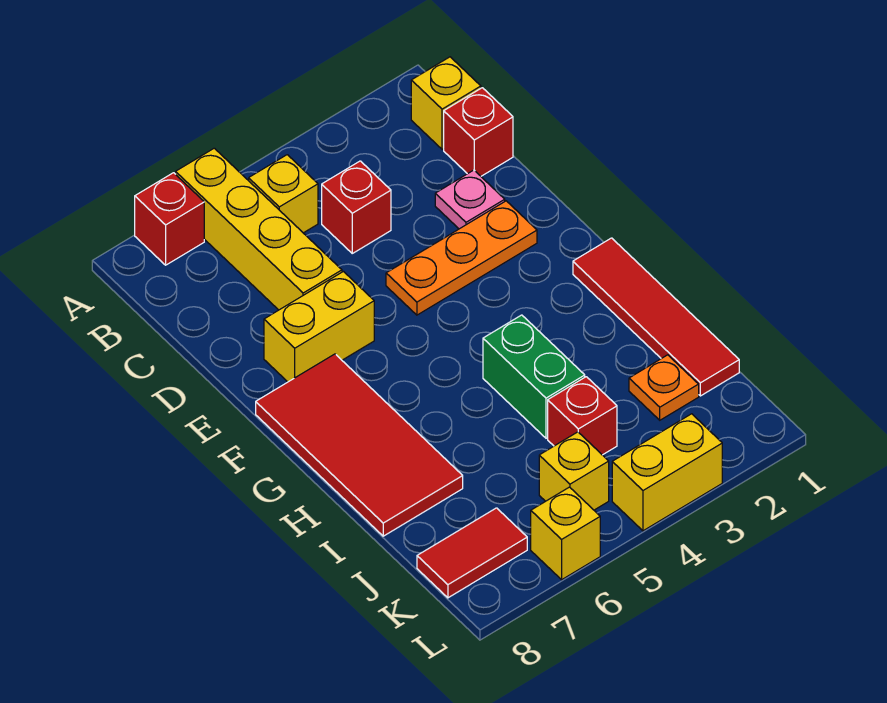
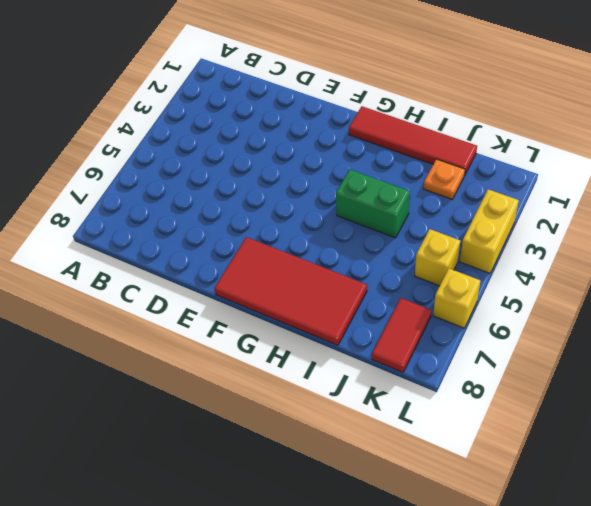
none -> yellow 1x4 brick [176,148,342,310]
none -> red 1x1 brick [135,173,204,265]
none -> yellow 1x1 brick [411,57,481,149]

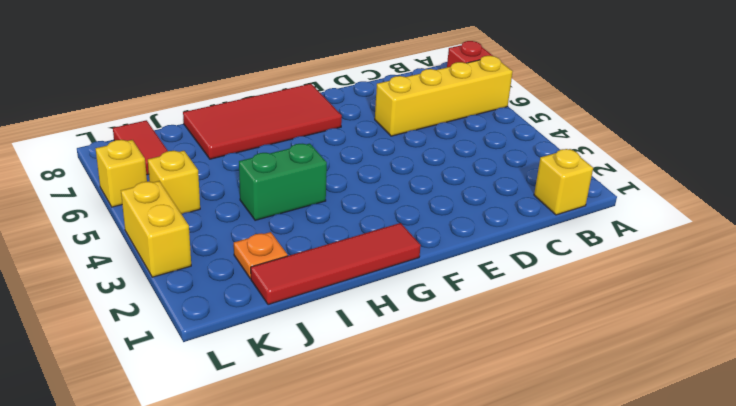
none -> yellow 1x1 brick [249,155,318,233]
none -> red 1x1 brick [444,88,513,176]
none -> red 1x1 brick [322,161,391,253]

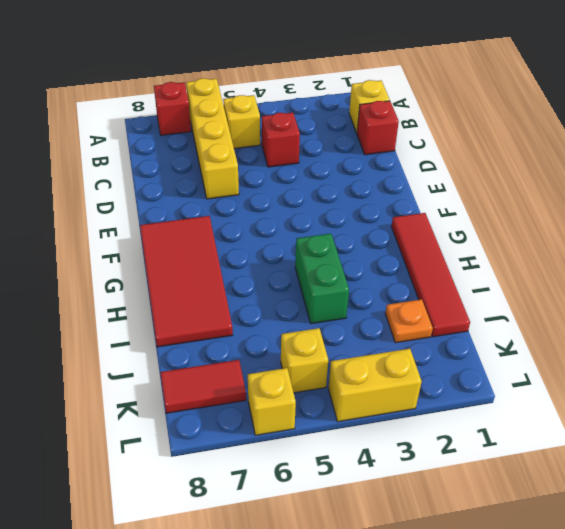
none -> pink 1x1 plate [435,170,505,229]
none -> orange 1x3 plate [386,201,537,315]
none -> yellow 1x2 brick [264,272,374,382]

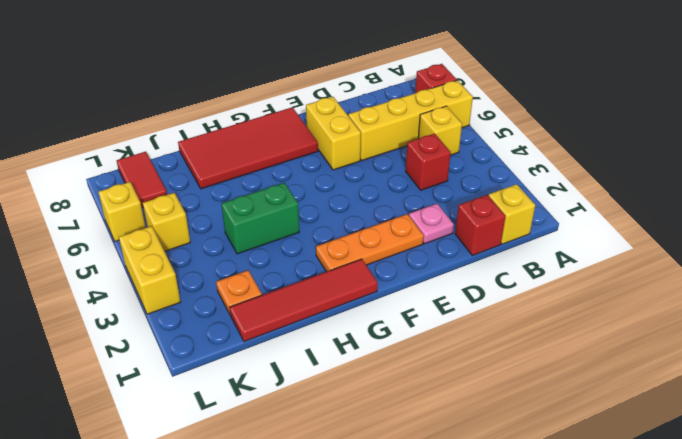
orange 1x3 plate [316,214,424,272] -> orange 1x3 plate turned to [386,201,537,315]
none -> red 1x1 brick [548,377,617,455]

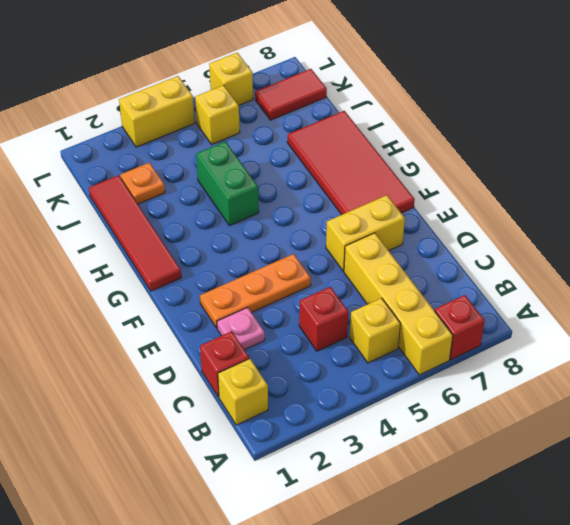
none -> red 1x1 brick [548,377,617,455]

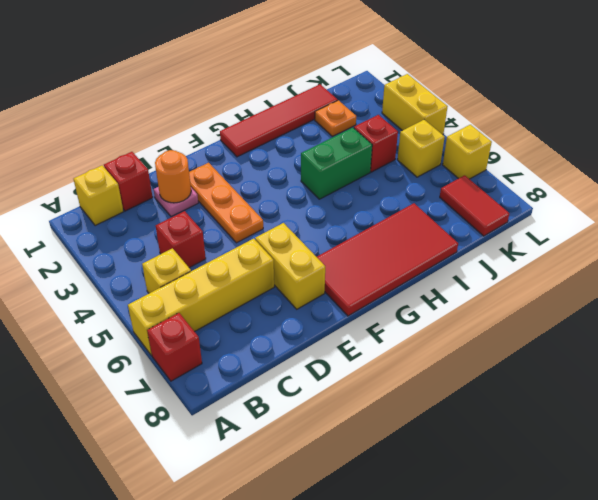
orange 1x1 round brick [155,150,191,203] -> none

